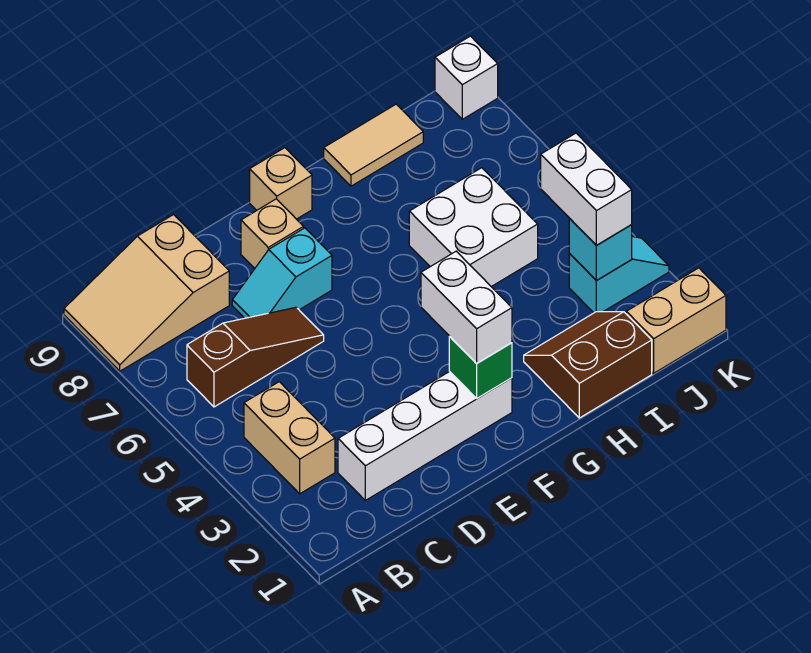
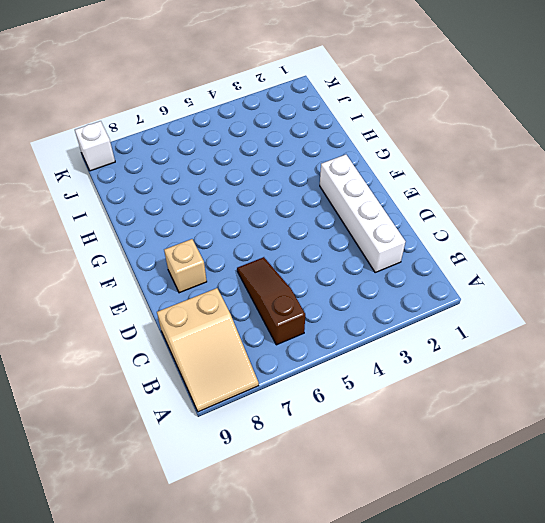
none -> tan 1x2 brick [244,382,335,494]
none -> cyan 1x2 slope [232,228,332,318]
none -> tan 1x1 brick [250,148,312,219]

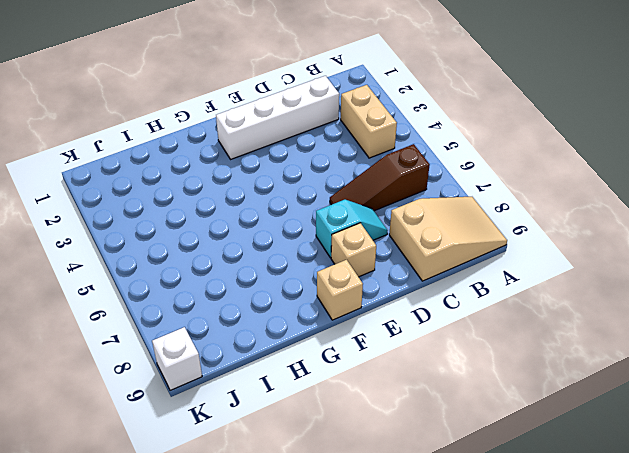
none -> brown 2x2 slope [524,312,652,418]
none -> white 2x2 brick [409,168,538,287]
none -> tan 1x2 tile [324,104,423,186]

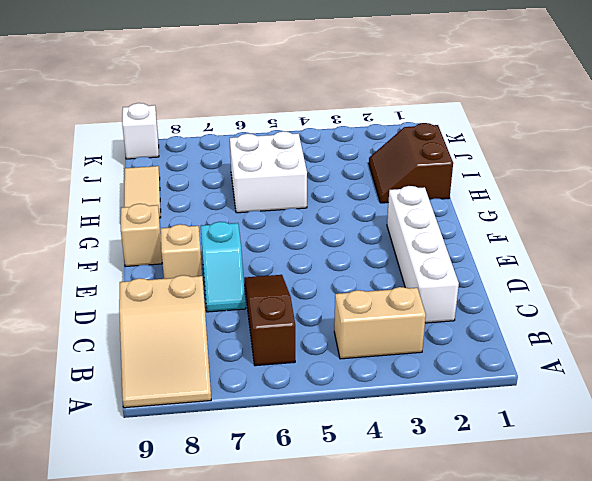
none -> tan 1x2 brick [626,268,726,373]
none -> cyan 1x2 slope [569,237,669,313]
none -> green 1x1 brick [449,337,512,398]

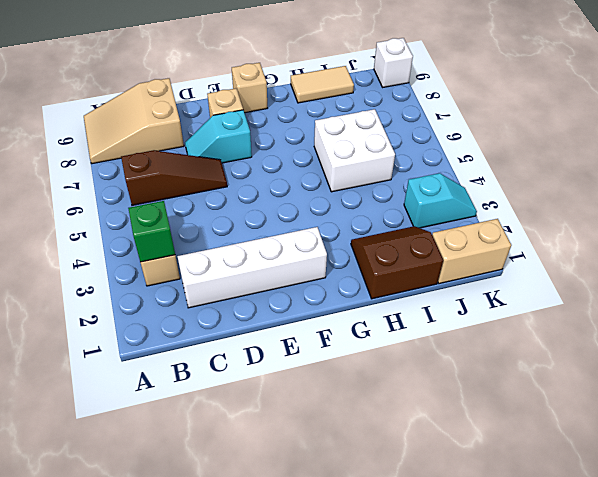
green 1x1 brick [128,201,175,262] -> green 1x1 brick moved to [449,337,512,398]
none -> cyan 1x1 brick [569,218,632,281]
none -> white 1x2 brick [421,251,512,364]
none -> white 1x2 brick [541,133,632,245]

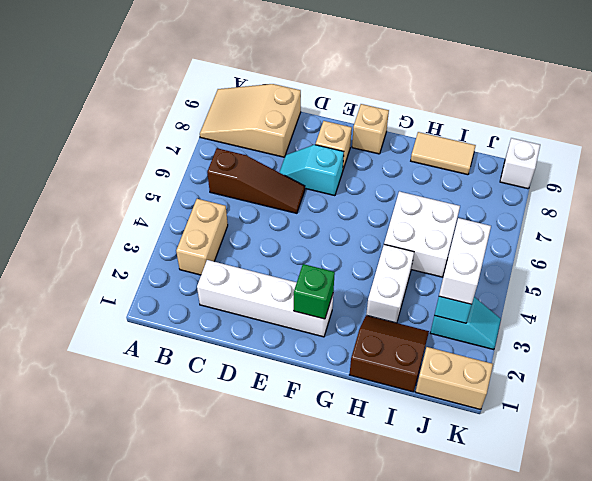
white 1x2 brick [366,244,414,323] -> white 1x2 brick moved to [421,251,512,364]

